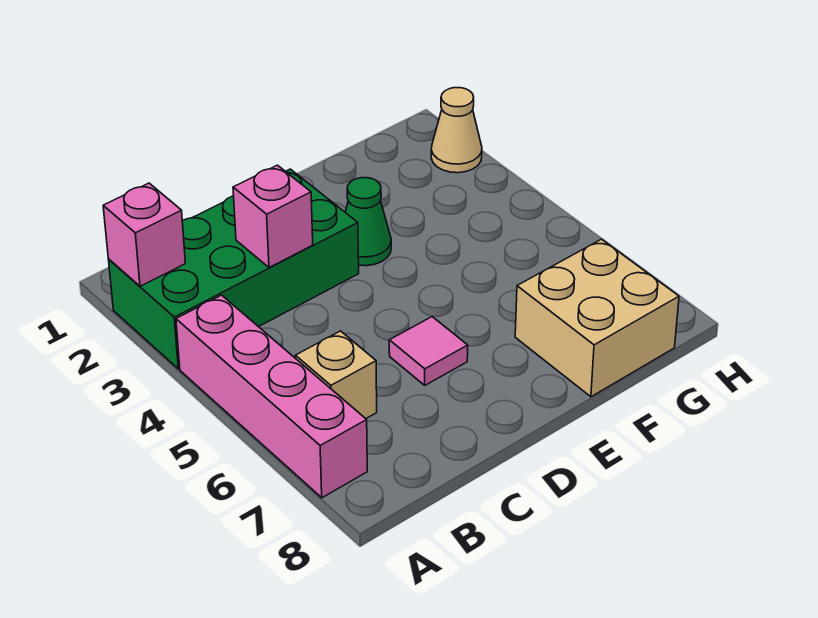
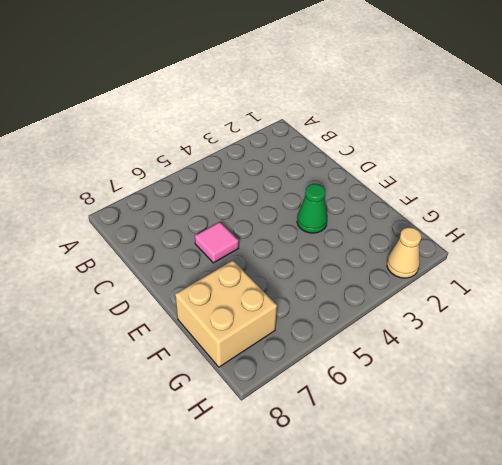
none -> green 2x4 brick [109,169,359,369]
none -> pink 1x4 brick [176,295,367,498]

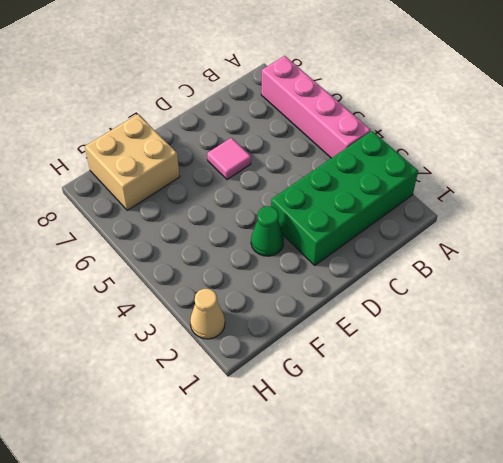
none -> tan 1x1 brick [295,331,377,418]
none -> pink 1x1 brick [103,183,185,286]

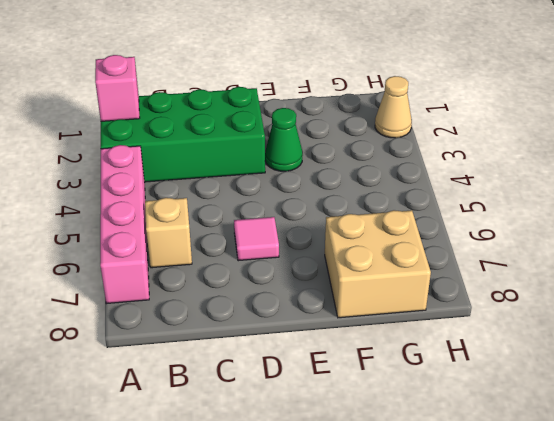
none -> pink 1x1 brick [233,165,313,268]

